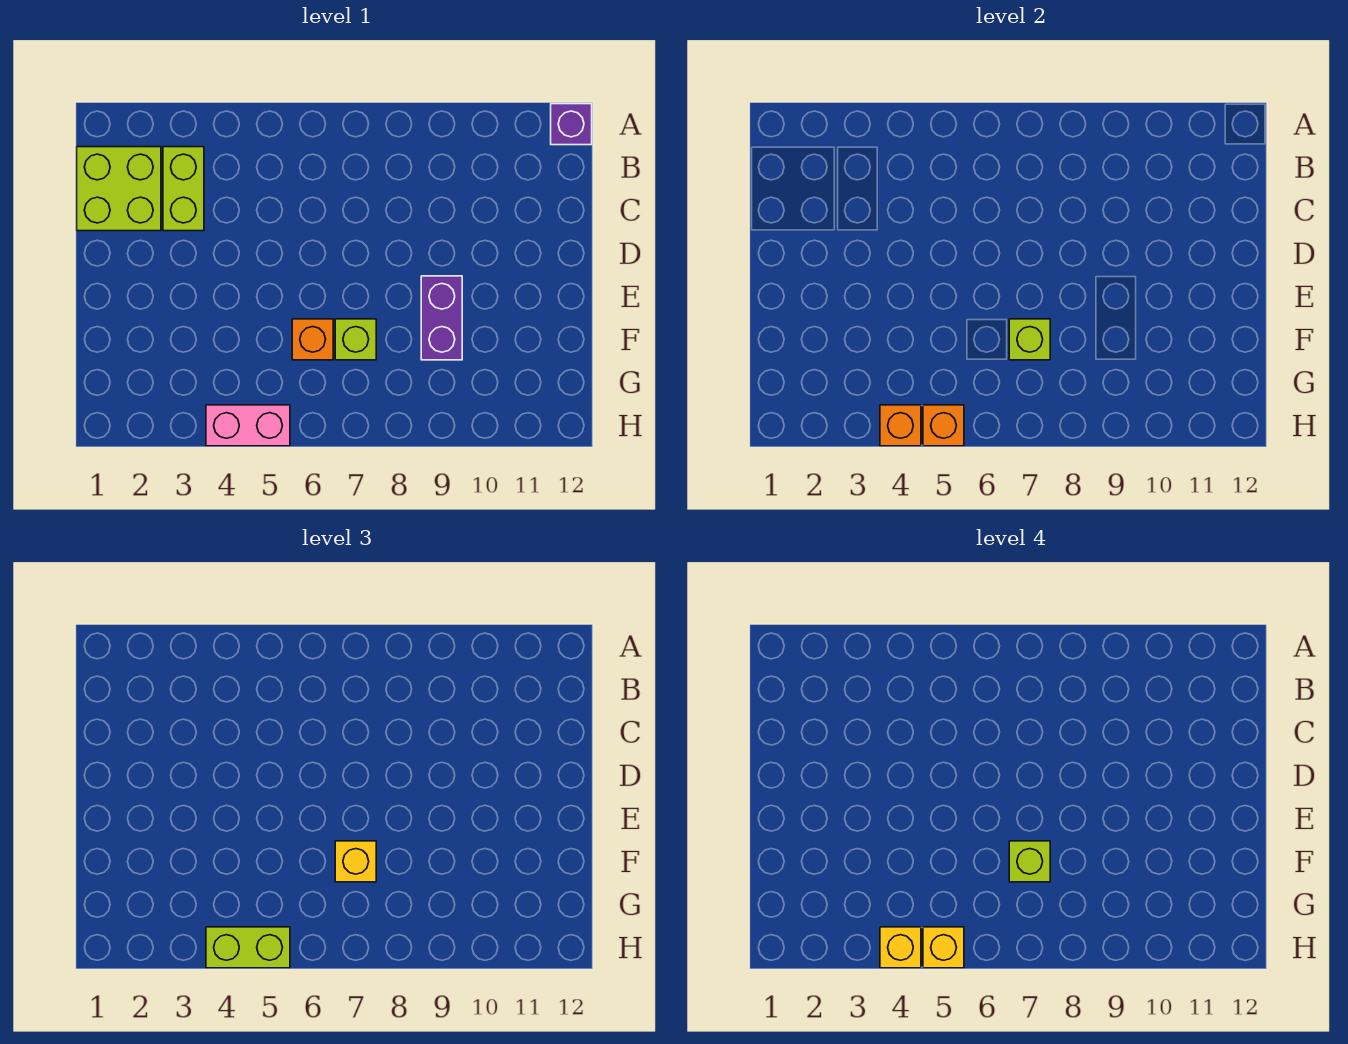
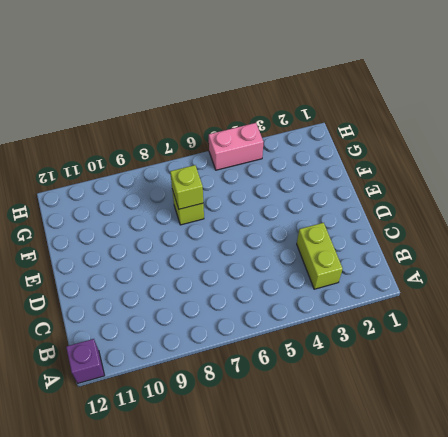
none -> lime 2x2 brick [77,147,161,231]
none -> purple 1x2 brick [421,276,462,360]
none -> orange 1x1 brick [292,319,333,360]

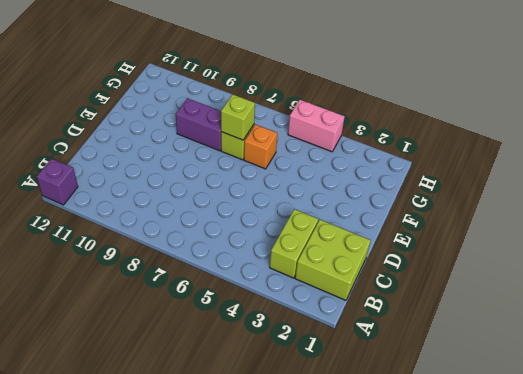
purple 1x2 brick [176,98,221,151] -> purple 1x2 brick turned to [421,276,462,360]
none -> orange 1x1 brick [880,405,921,446]
none -> orange 1x1 brick [923,405,964,446]
none -> yellow 1x1 brick [335,841,376,882]

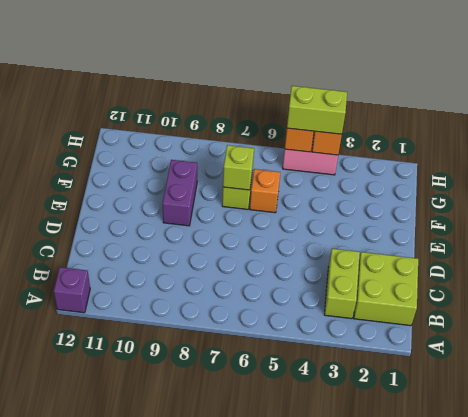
none -> yellow 1x1 brick [335,841,376,882]
none -> lime 1x1 brick [1009,841,1050,882]
none -> yellow 1x1 brick [880,927,921,968]

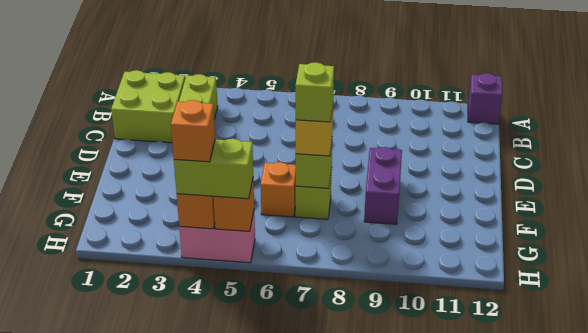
orange 1x1 brick [171,100,215,162] -> yellow 1x1 brick [880,927,921,968]
none -> yellow 1x1 brick [923,927,964,968]

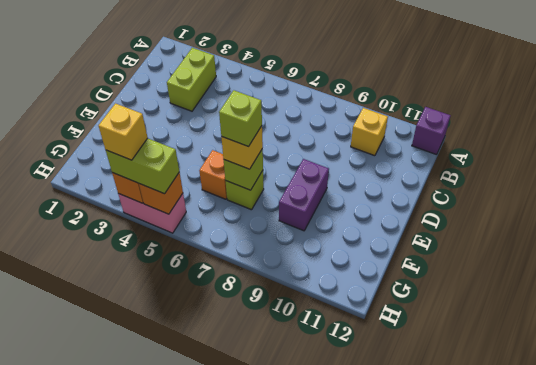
yellow 1x1 brick [351,108,388,156] -> yellow 1x1 brick moved to [923,927,964,968]
none -> lime 2x2 brick [77,147,161,231]

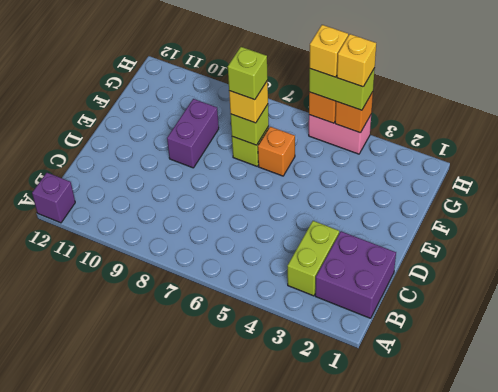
purple 2x2 brick [315,231,396,318] -> lime 2x2 brick [77,147,161,231]

